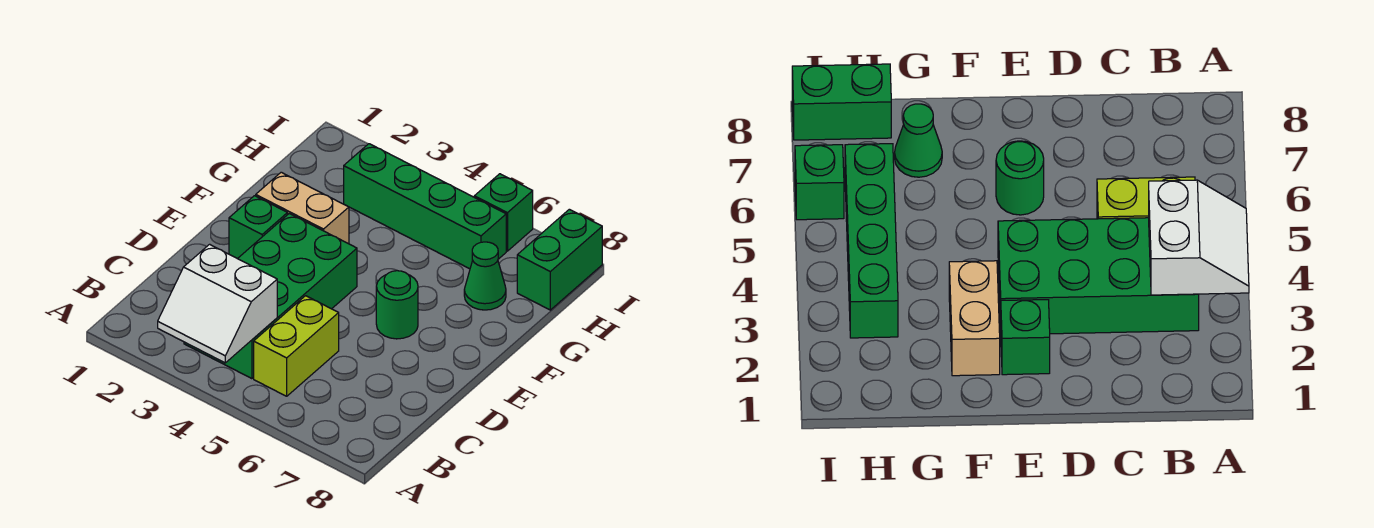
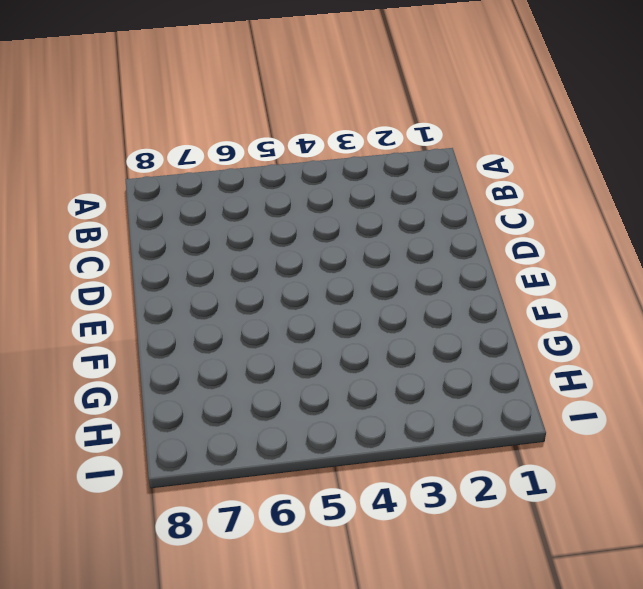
none -> green 2x4 brick [184,214,357,379]
none -> lime 1x2 brick [254,296,339,396]

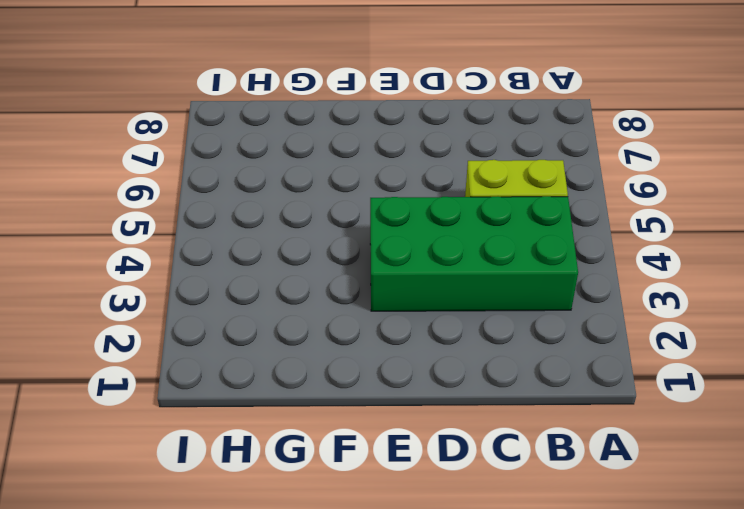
none -> green 1x1 brick [229,196,288,259]
none -> green 1x1 round brick [376,271,418,339]

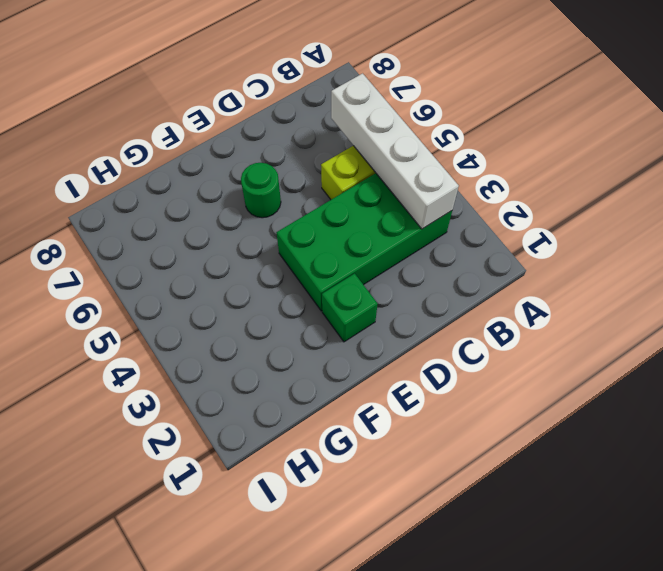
white 1x4 brick [331,73,459,229] -> white 2x2 slope [158,244,277,363]
none -> tan 1x2 brick [256,172,349,244]
none -> green 1x1 cone [464,242,506,310]

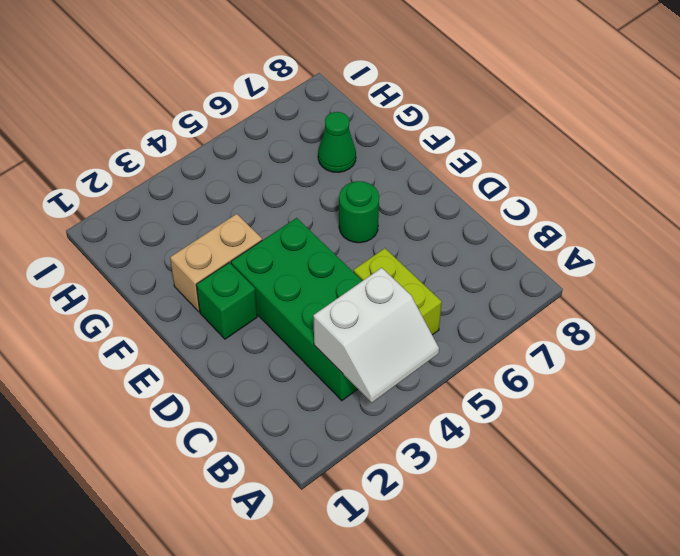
none -> green 1x4 brick [344,144,506,269]
none -> green 1x2 brick [517,209,602,310]

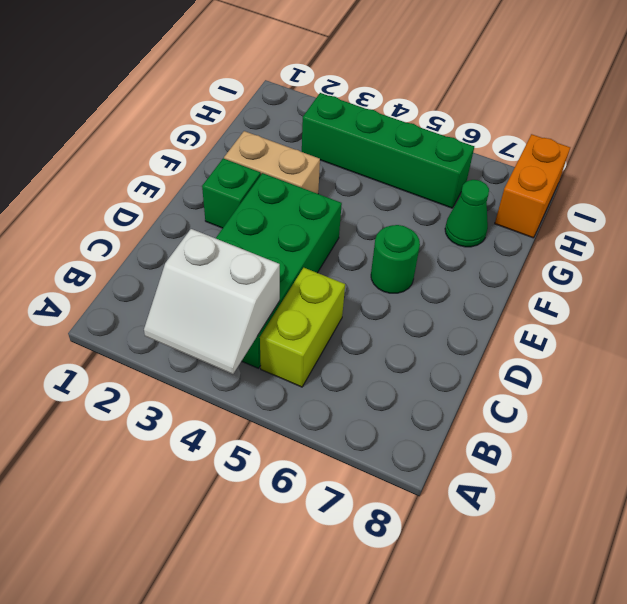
orange 1x2 brick [495,134,570,238] -> green 1x2 brick [517,209,602,310]
none -> green 1x1 brick [474,174,533,251]

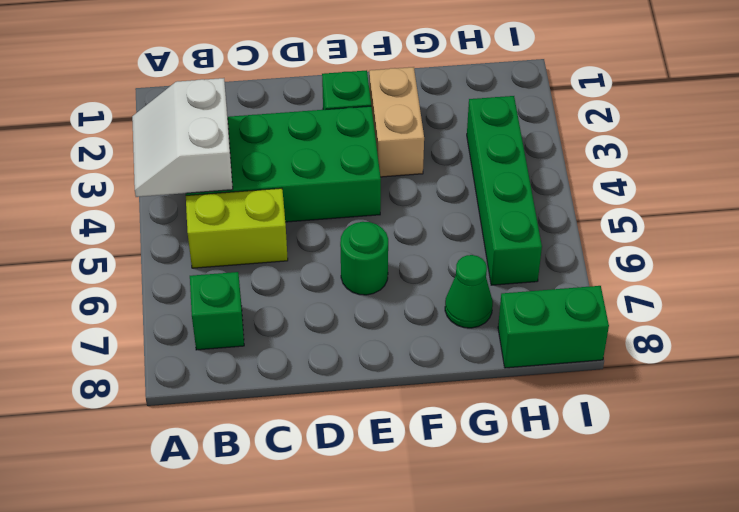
green 1x1 brick [190,272,244,350] -> green 1x1 brick moved to [474,174,533,251]

